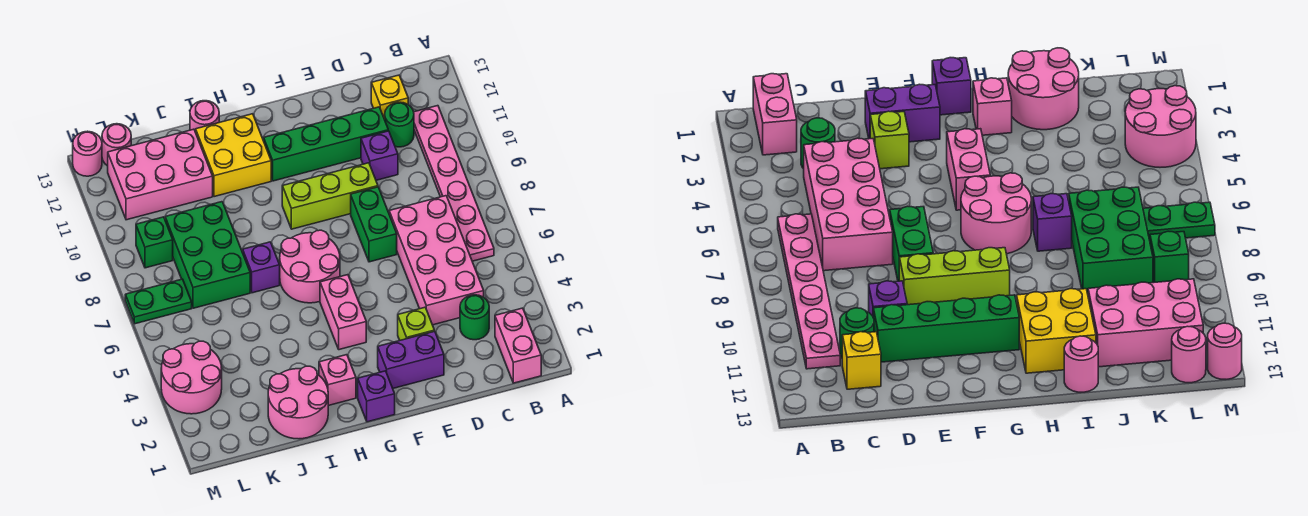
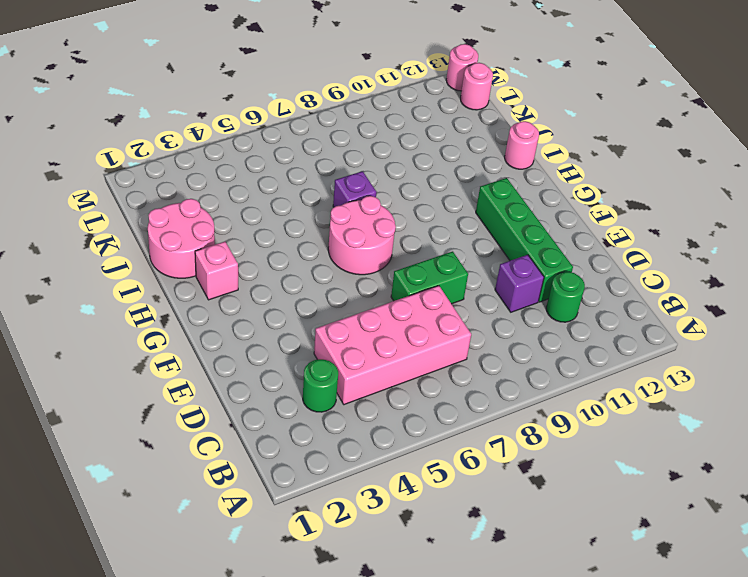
none -> pink 1x2 brick [495,308,541,383]
none -> pink 1x6 plate [414,106,494,261]
none -> yellow 1x1 brick [371,75,408,119]

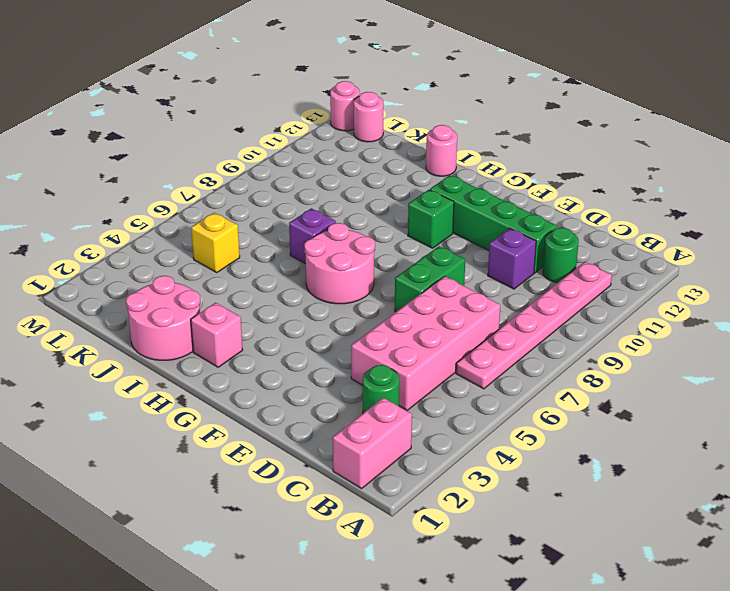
green 1x1 brick [408,190,454,248] -> green 1x1 brick moved to [136,217,173,268]
yellow 1x1 brick [191,213,240,273] -> yellow 1x1 brick moved to [371,75,408,119]
none -> purple 1x2 brick [378,331,444,388]
none -> lime 1x1 brick [398,307,434,340]
none -> lime 1x3 brick [282,163,378,229]

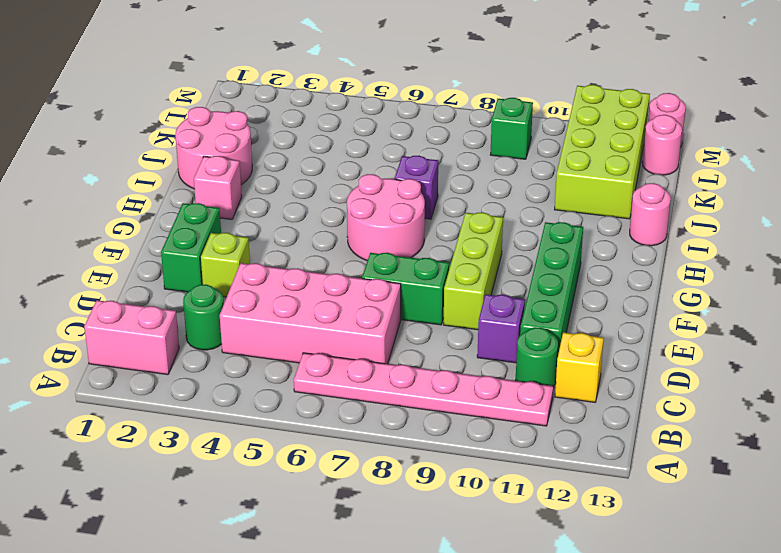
green 1x2 brick [161,203,221,292] -> purple 1x2 brick [378,331,444,388]
lime 2x4 brick [555,85,650,219] -> pink 2x3 brick [108,129,213,220]
none -> purple 1x1 brick [358,371,395,422]
none -> pink 1x2 brick [320,275,366,350]
none -> yellow 2x2 brick [196,114,271,197]

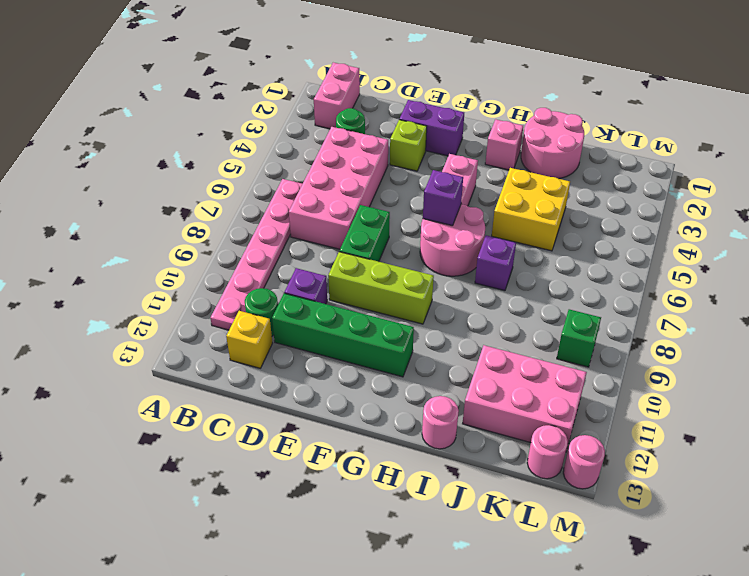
purple 1x1 brick [423,170,463,226] -> purple 1x1 brick moved to [358,371,395,422]
yellow 2x2 brick [492,168,570,251] -> yellow 2x2 brick moved to [196,114,271,197]
none -> green 2x3 brick [165,202,250,308]
none -> pink 2x2 round brick [161,341,222,414]
none -> green 1x2 plate [125,279,192,324]

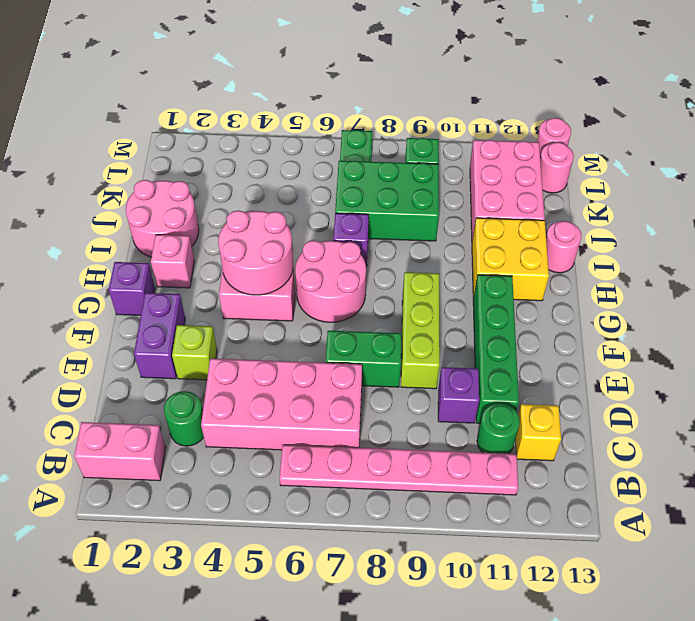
pink 2x2 round brick [218,210,293,295] -> pink 2x2 round brick moved to [161,341,222,414]

